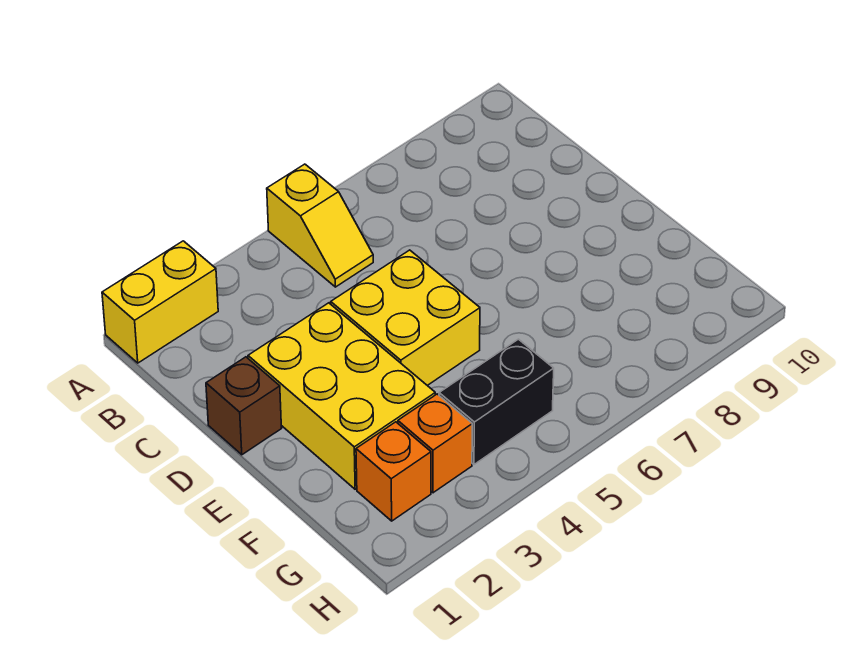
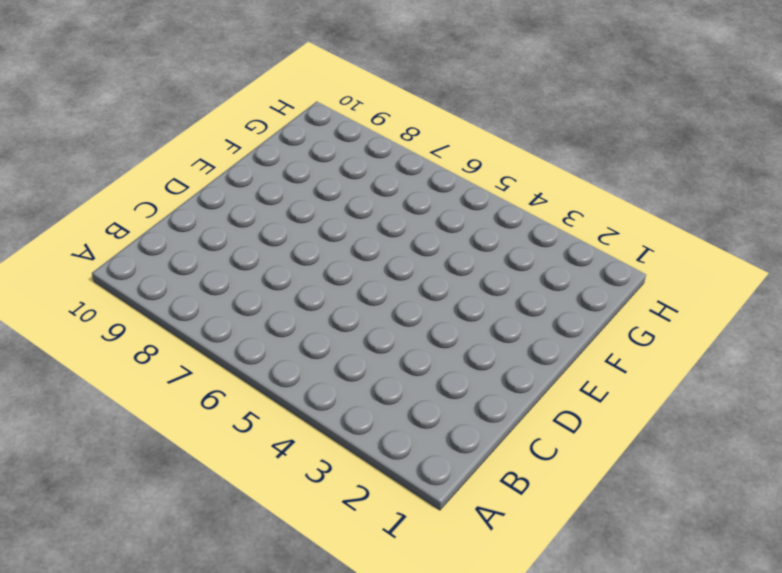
none -> yellow 1x2 brick [102,241,218,363]
none -> yellow 1x2 slope [267,164,373,287]

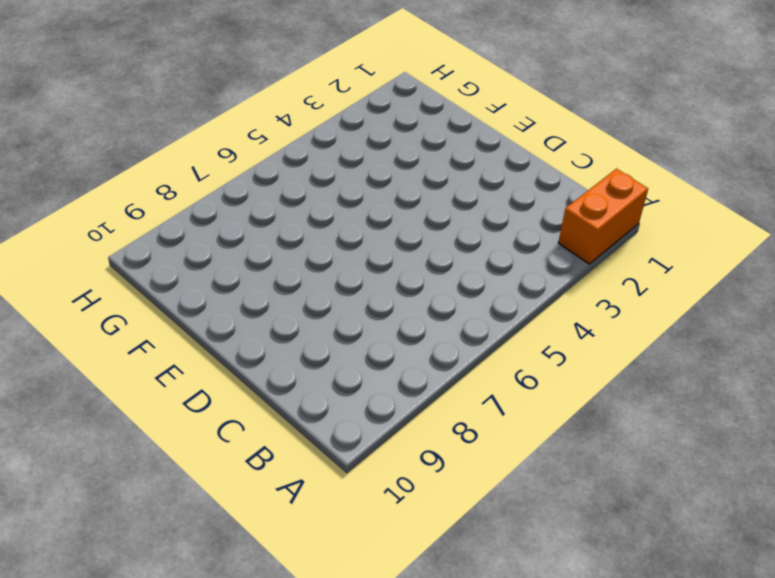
orange 1x2 brick [558,169,648,264] -> yellow 1x2 brick [102,241,218,363]
none -> yellow 1x2 slope [267,164,373,287]
none -> brown 1x1 brick [206,357,282,455]

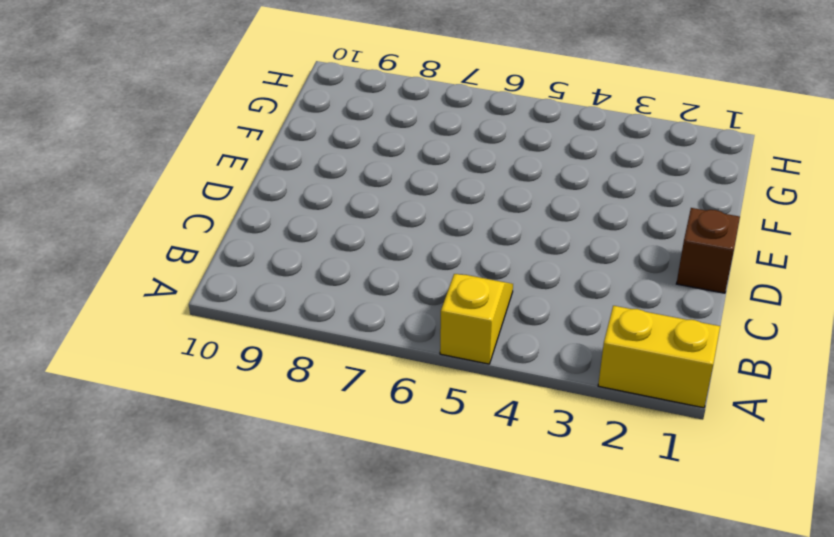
none -> yellow 2x3 brick [248,303,435,489]
none -> yellow 2x2 brick [331,250,480,385]

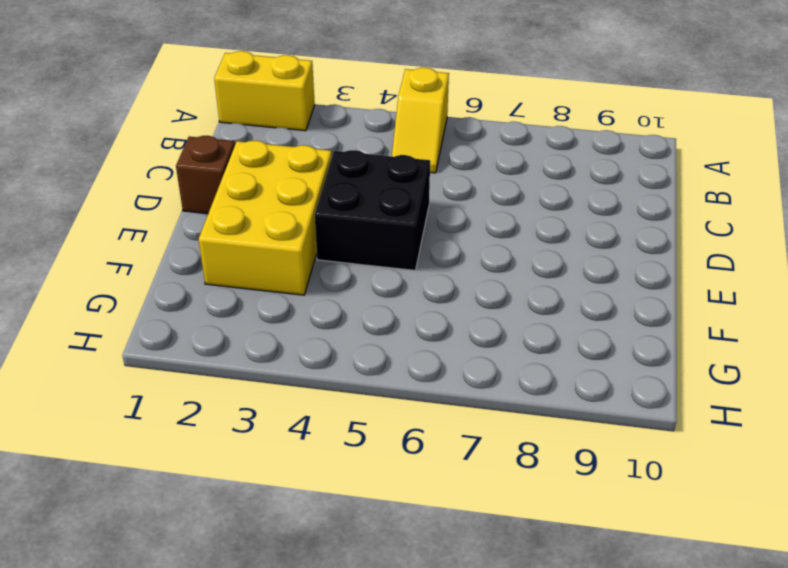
black 2x2 brick [315,150,430,270] -> yellow 2x2 brick [331,250,480,385]
none -> orange 1x1 brick [356,422,431,521]
none -> orange 1x1 brick [398,394,472,493]

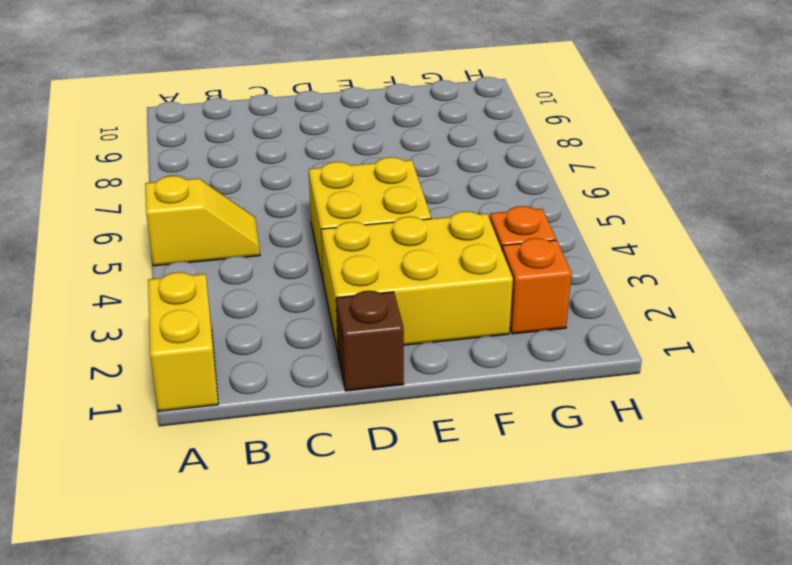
none -> black 1x2 brick [439,339,554,464]

